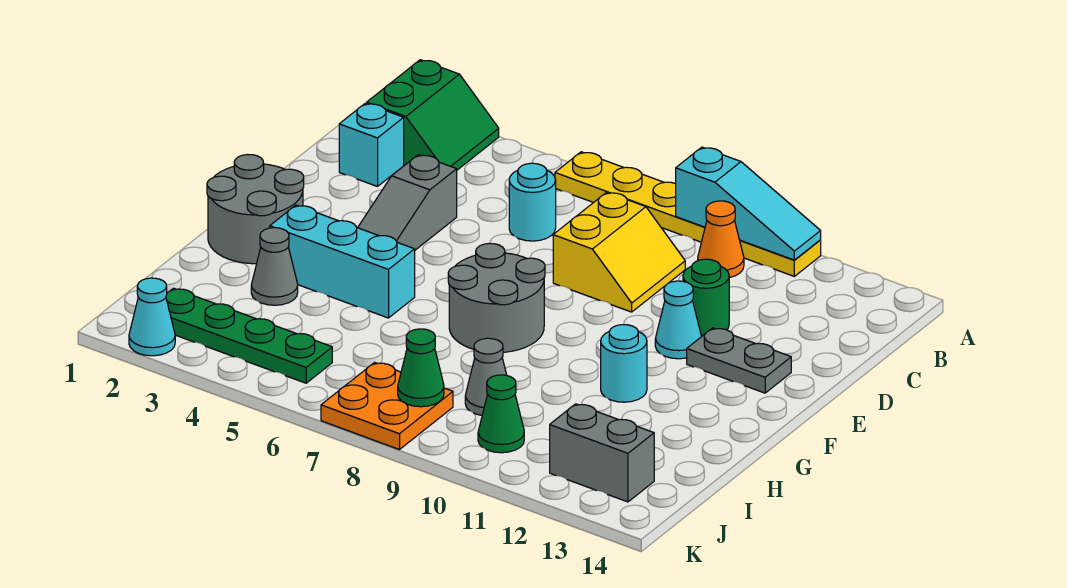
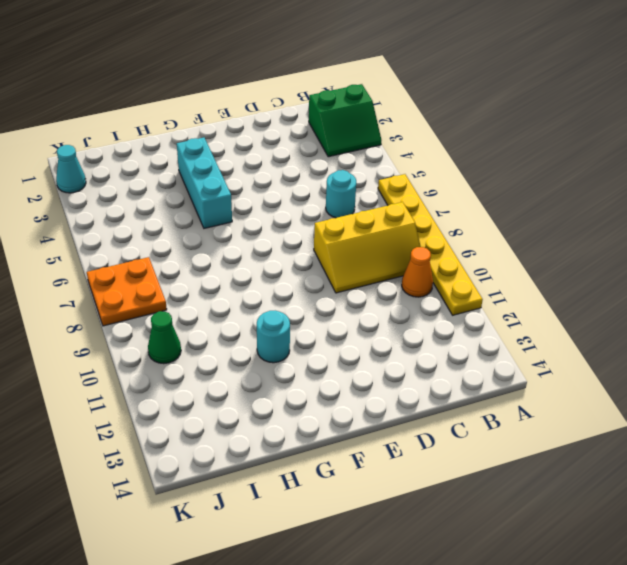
yellow 2x3 slope [314,202,421,293] -> yellow 2x2 slope [553,192,685,312]
none -> cyan 1x1 brick [339,103,404,187]
none -> grey 1x3 slope [358,155,457,250]
none -> green 1x1 round brick [683,259,729,336]

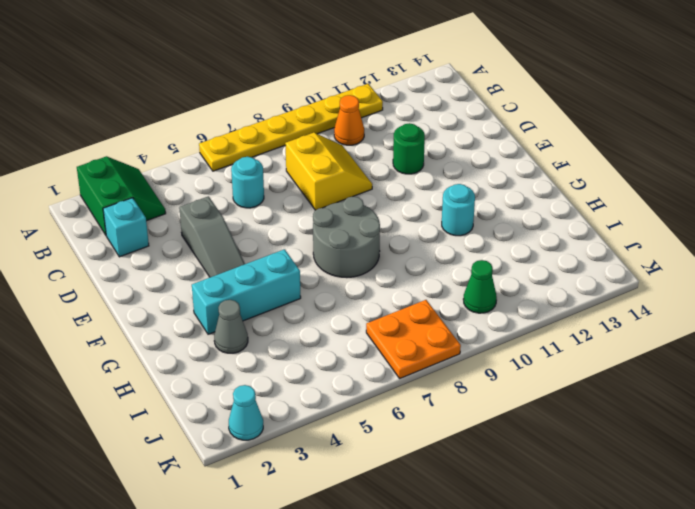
none -> cyan 1x1 cone [655,281,702,359]
none -> grey 1x2 plate [687,328,791,393]
none -> grey 2x2 round brick [207,154,304,264]

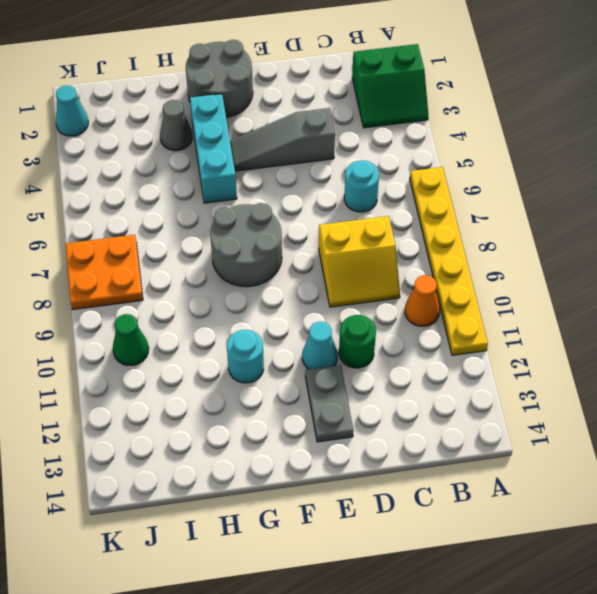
none -> cyan 1x1 brick [339,103,404,187]
none -> grey 1x1 cone [465,338,507,415]
none -> green 1x4 plate [166,288,332,383]

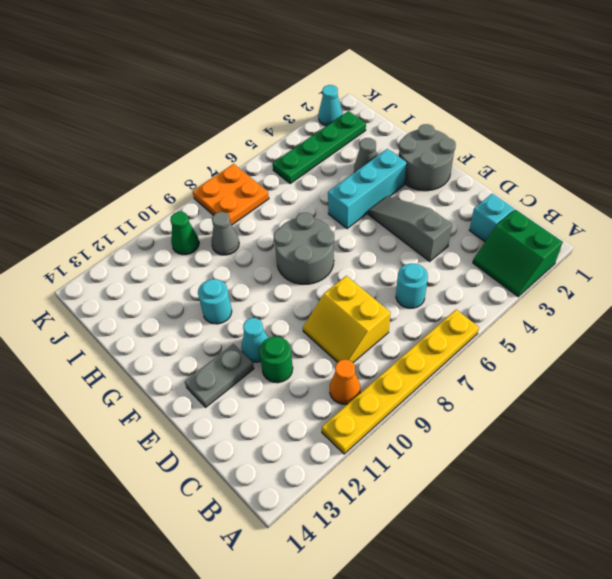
none -> grey 1x2 brick [550,404,654,502]
none -> cyan 1x3 slope [676,147,821,260]
none -> green 1x1 cone [398,329,444,407]

